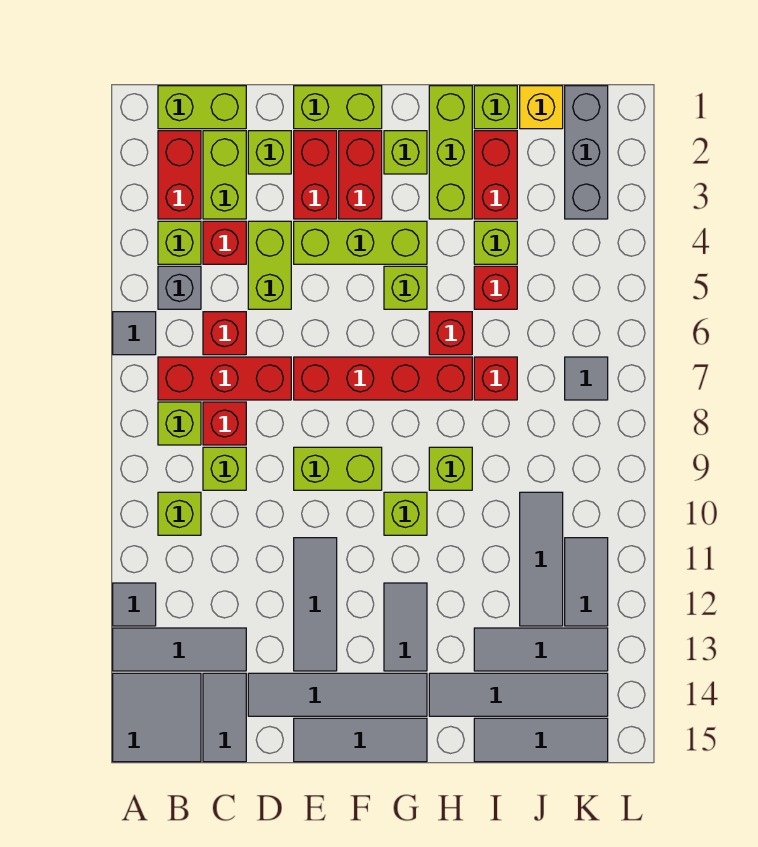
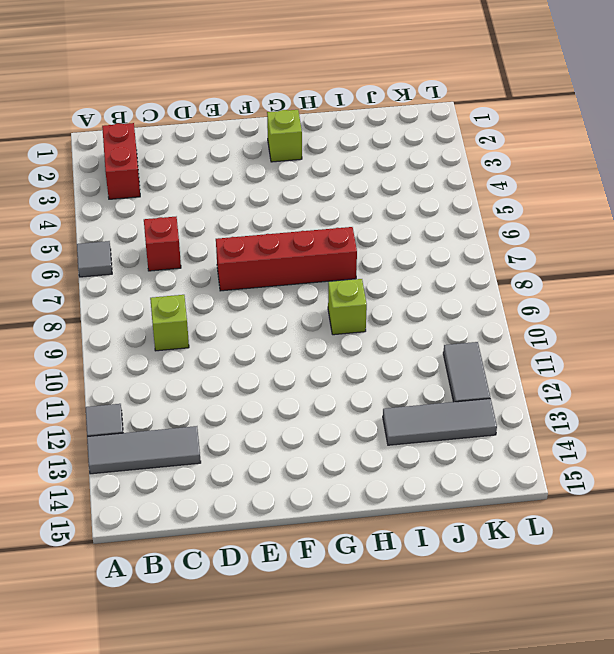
none -> grey 2x2 tile [113,673,201,762]
none -> lime 1x2 brick [158,86,246,129]
none -> lime 1x1 brick [158,221,201,264]
none -> grey 1x1 brick [158,266,201,309]

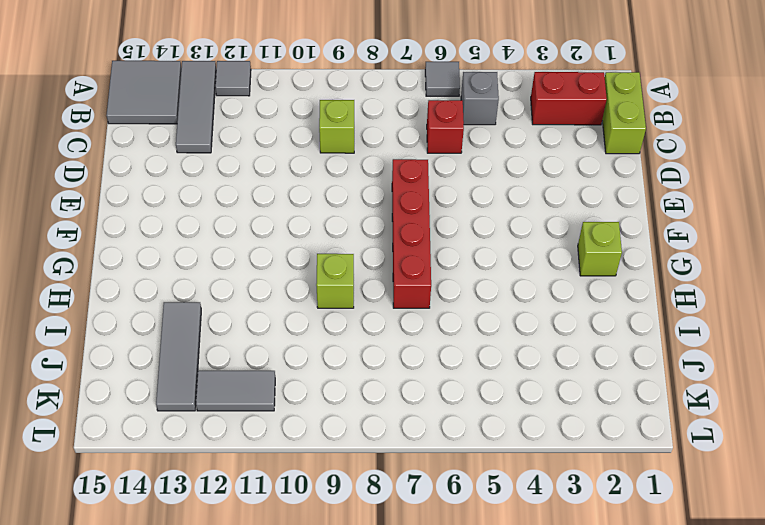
none -> lime 1x1 brick [158,221,201,264]
none -> red 1x3 brick [158,357,291,400]
none -> lime 1x1 brick [158,402,201,445]
none -> lime 1x1 brick [158,492,201,535]

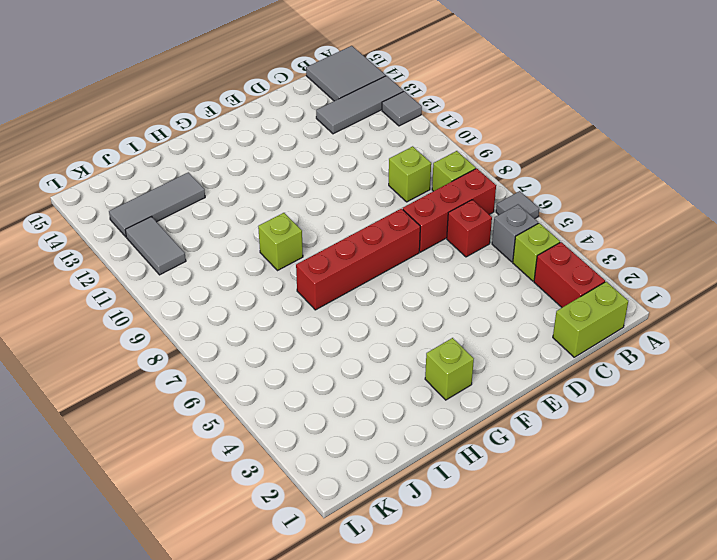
none -> lime 1x1 brick [158,492,201,535]
none -> lime 1x2 brick [203,131,246,219]
none -> red 1x1 brick [203,221,246,264]
none -> red 1x1 brick [203,402,246,445]

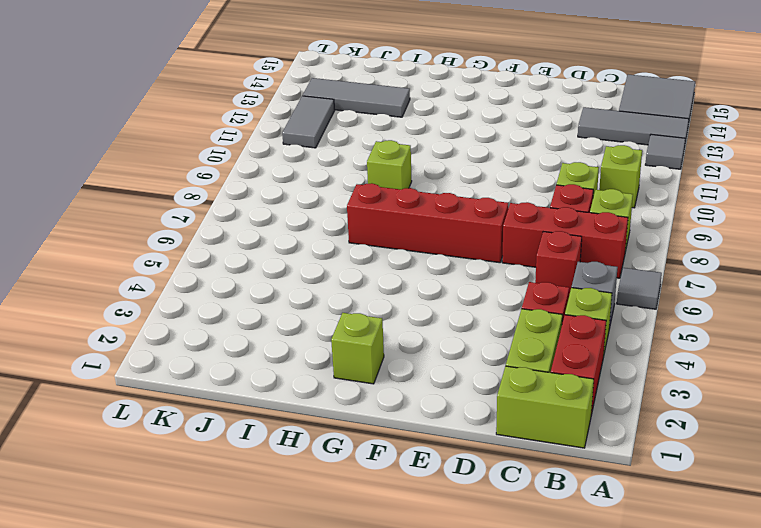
none -> grey 1x2 tile [203,673,246,762]
none -> lime 1x1 brick [248,131,291,174]
none -> lime 1x2 brick [248,221,291,309]
none -> grey 1x4 tile [248,673,427,716]

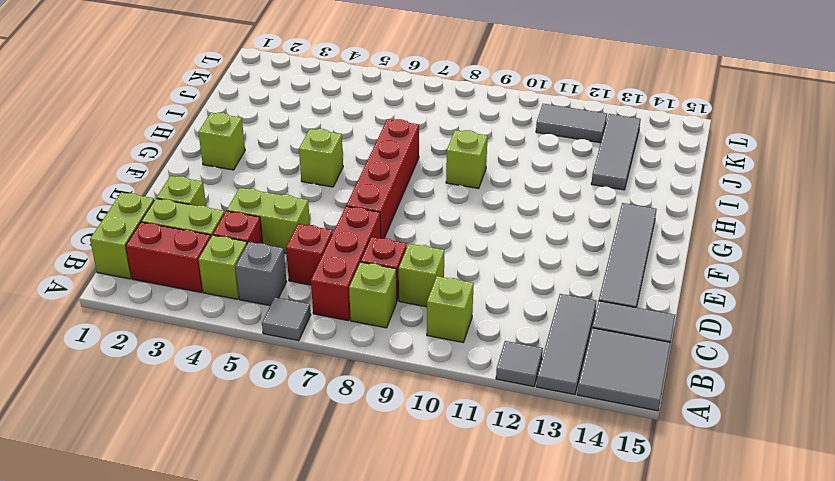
none -> lime 1x2 brick [294,86,382,129]
none -> red 1x2 brick [294,131,337,219]
none -> lime 1x3 brick [294,221,427,264]
none -> lime 1x2 brick [294,447,382,490]

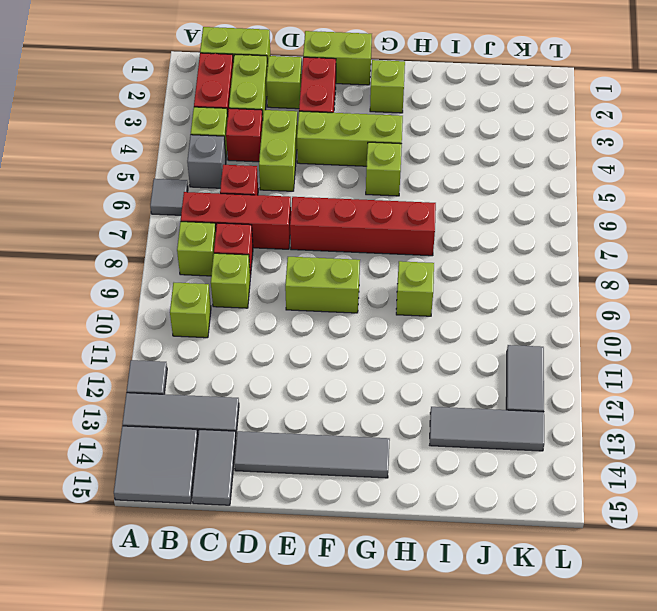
none -> grey 1x3 tile [294,538,337,671]
none -> grey 1x3 tile [294,718,427,762]
none -> red 1x2 brick [339,131,382,219]
none -> lime 1x1 brick [384,492,427,535]

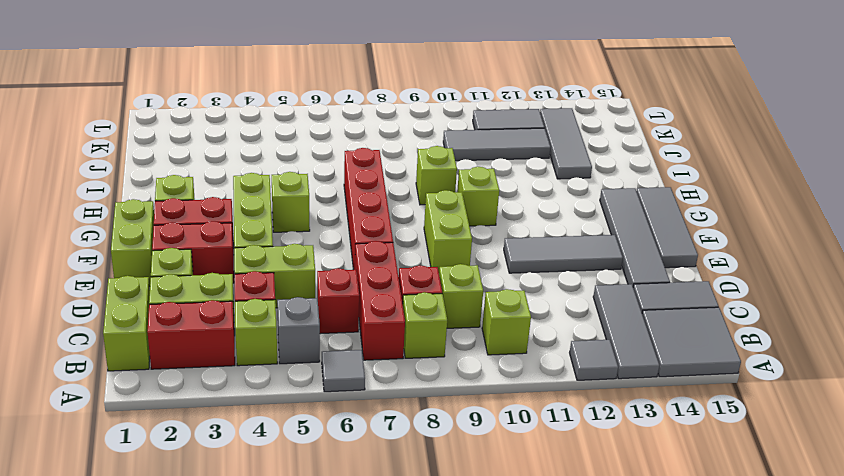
none -> grey 1x2 tile [384,583,427,671]
none -> lime 1x3 brick [429,86,472,219]
none -> red 1x1 brick [429,312,472,355]
none -> grey 1x4 tile [429,673,608,716]

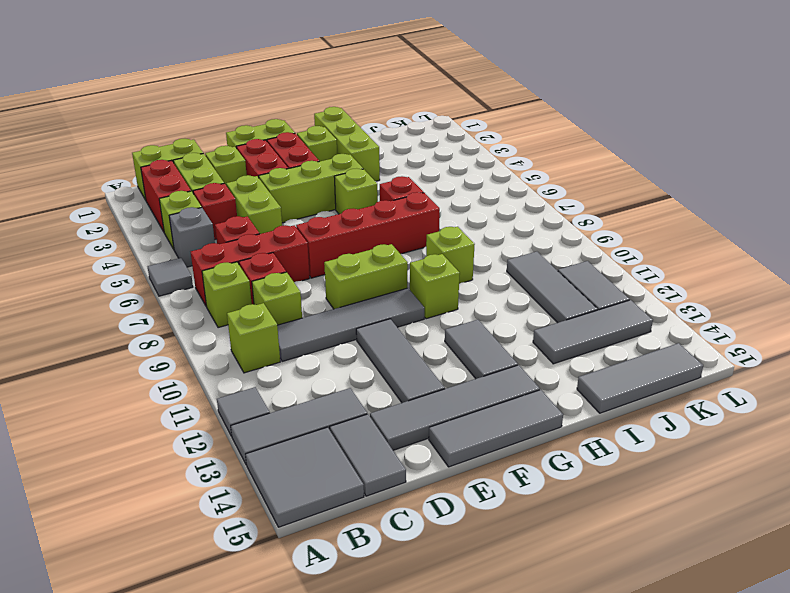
grey 1x4 tile [277,288,424,361] -> grey 1x4 tile moved to [429,673,608,716]
none -> lime 1x1 brick [474,86,517,129]
none -> red 1x2 brick [474,131,517,219]
none -> lime 1x1 brick [474,221,517,264]
none -> red 1x1 brick [474,266,517,309]

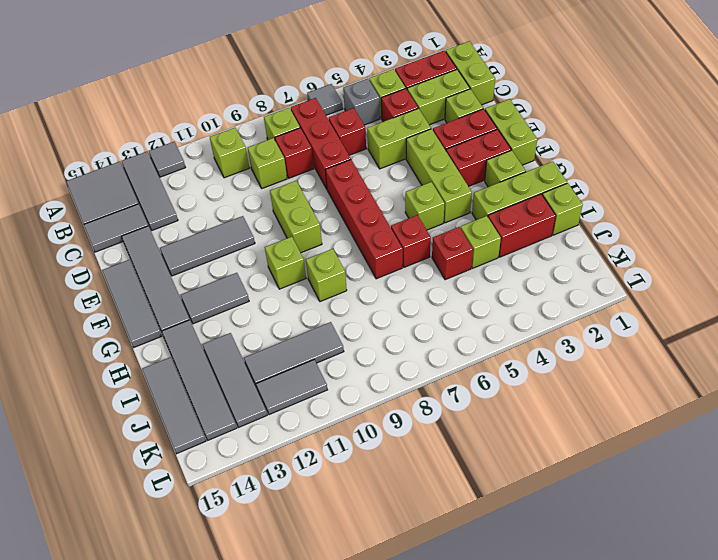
none -> red 1x1 brick [474,357,517,400]
none -> yellow 1x1 brick [520,86,563,129]
none -> grey 1x3 brick [565,86,608,219]
none -> grey 1x1 tile [565,357,608,400]

